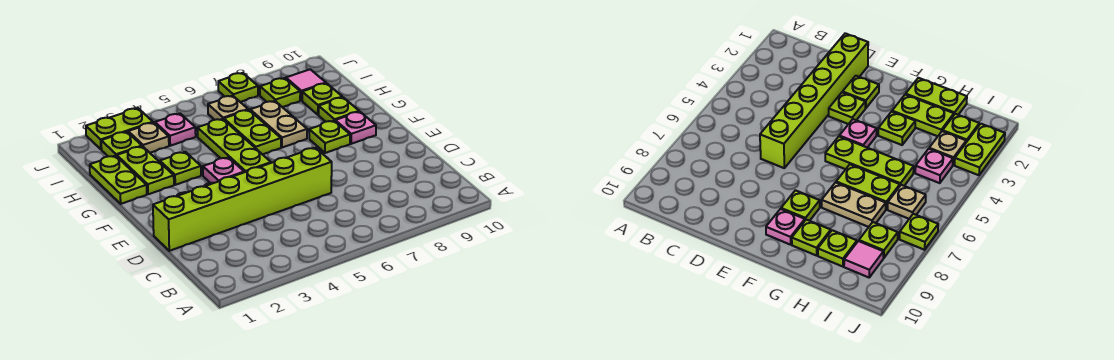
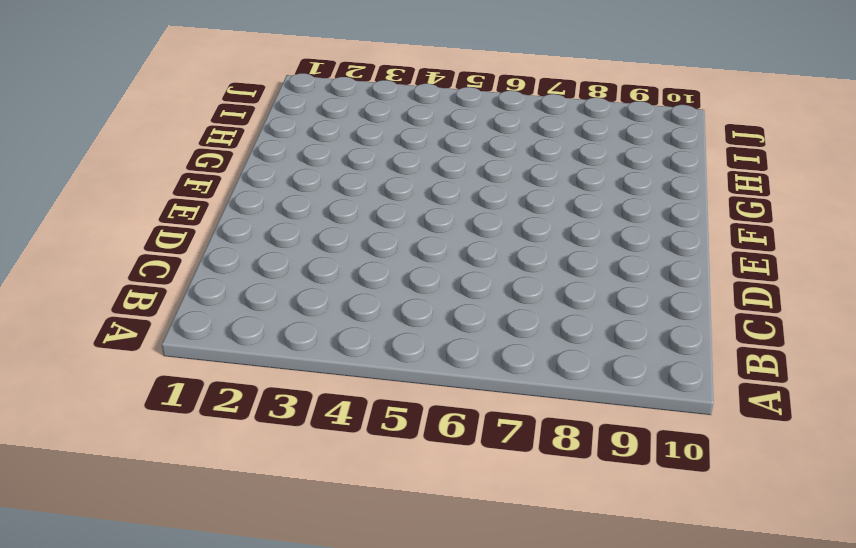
none -> lime 1x6 brick [153,148,332,251]
none -> lime 1x1 plate [843,76,879,108]
none -> lime 1x1 plate [829,92,865,124]

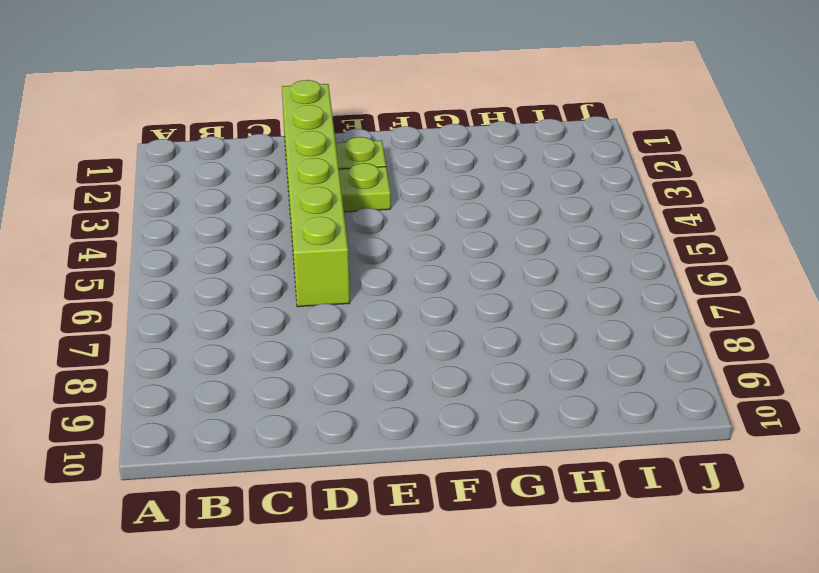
none -> pink 1x1 plate [203,157,244,183]
none -> lime 1x3 plate [197,119,271,172]
none -> lime 1x1 plate [309,121,350,153]

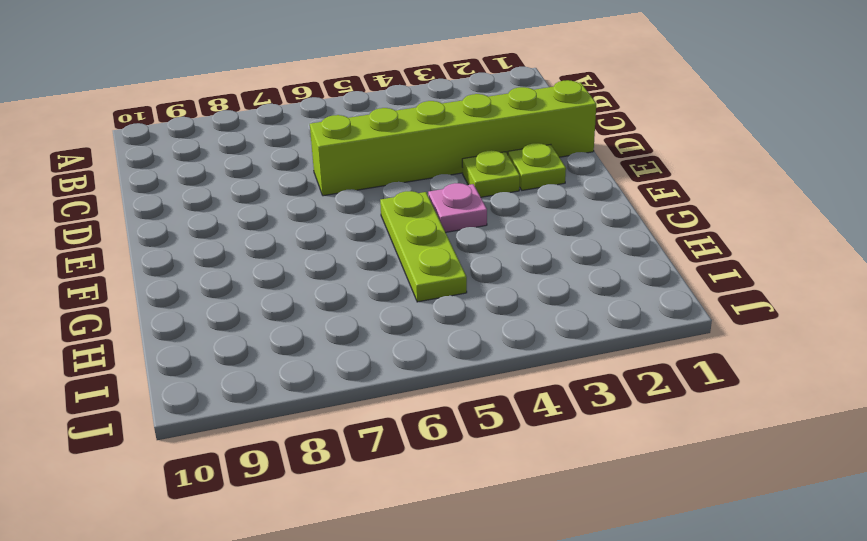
none -> lime 1x1 plate [309,121,350,153]
none -> pink 1x1 plate [335,112,376,144]
none -> lime 1x2 plate [90,156,147,204]

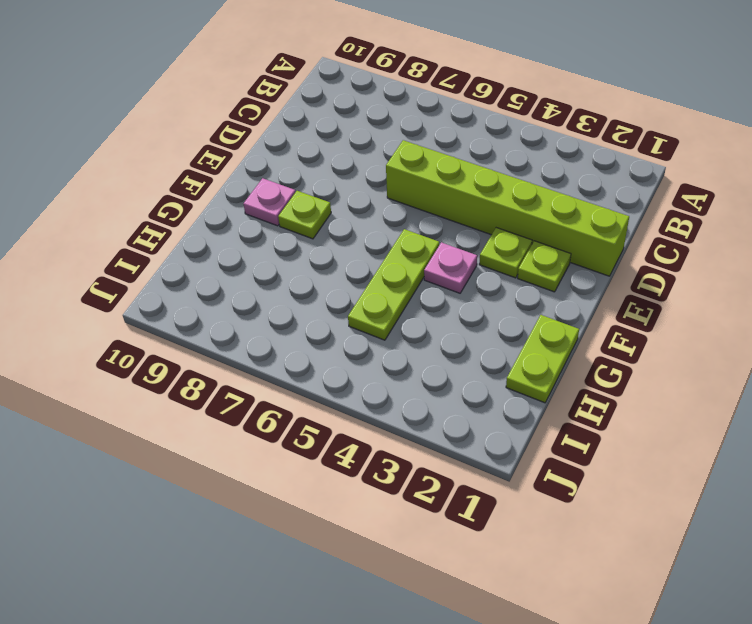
none -> lime 1x2 plate [117,146,174,194]
none -> lime 1x1 plate [160,152,201,185]
none -> lime 1x2 plate [224,110,281,155]

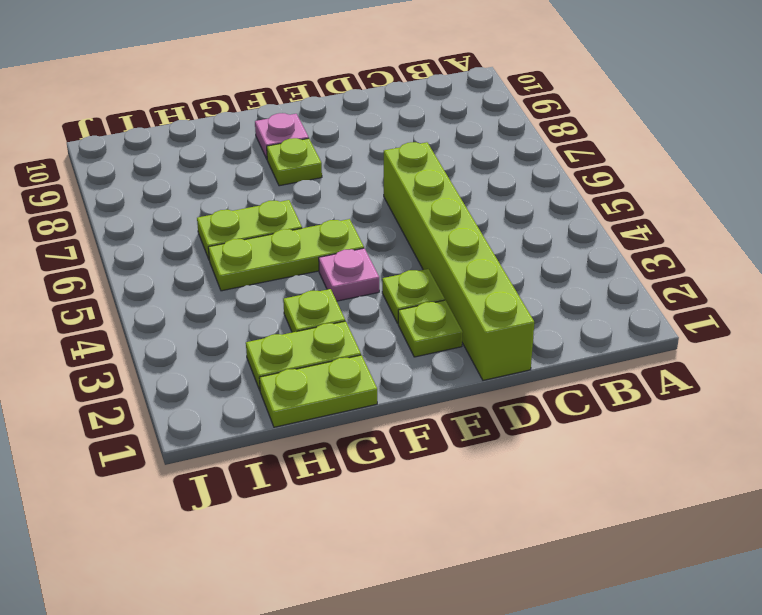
none -> tan 1x2 plate [250,101,307,148]
none -> lime 1x1 plate [319,97,359,122]
none -> lime 1x1 plate [302,83,342,115]

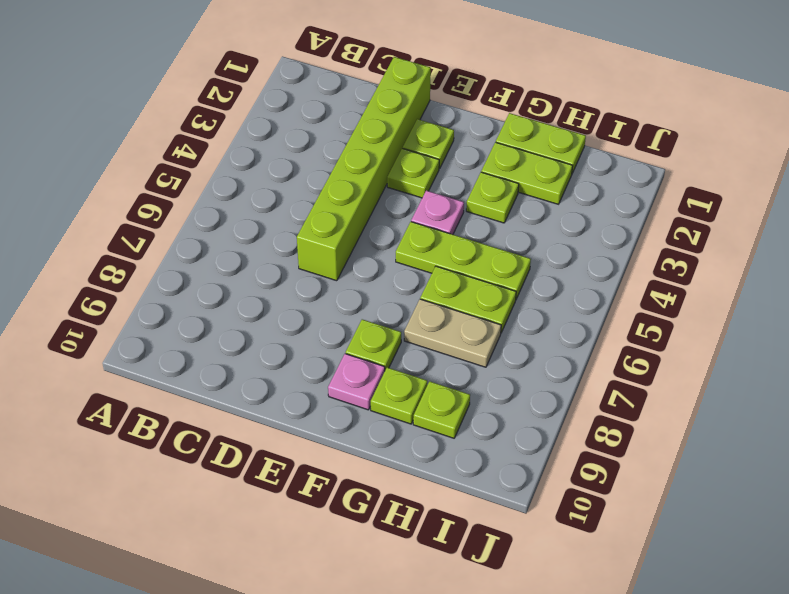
none -> lime 1x1 plate [101,132,142,157]
none -> tan 1x1 plate [128,123,169,153]
none -> pink 1x1 plate [155,114,196,146]

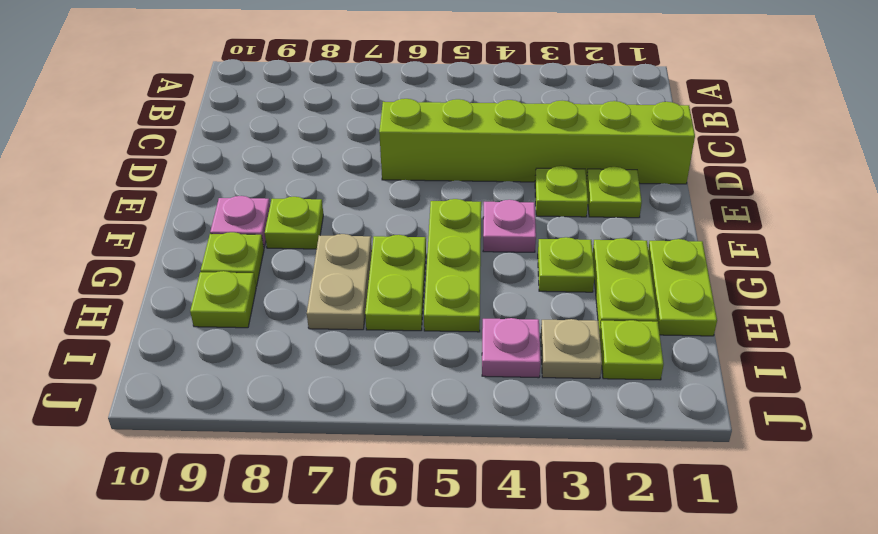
none -> tan 1x1 plate [208,96,248,120]
none -> lime 1x1 plate [260,78,300,107]
none -> pink 1x1 tile [286,69,326,101]

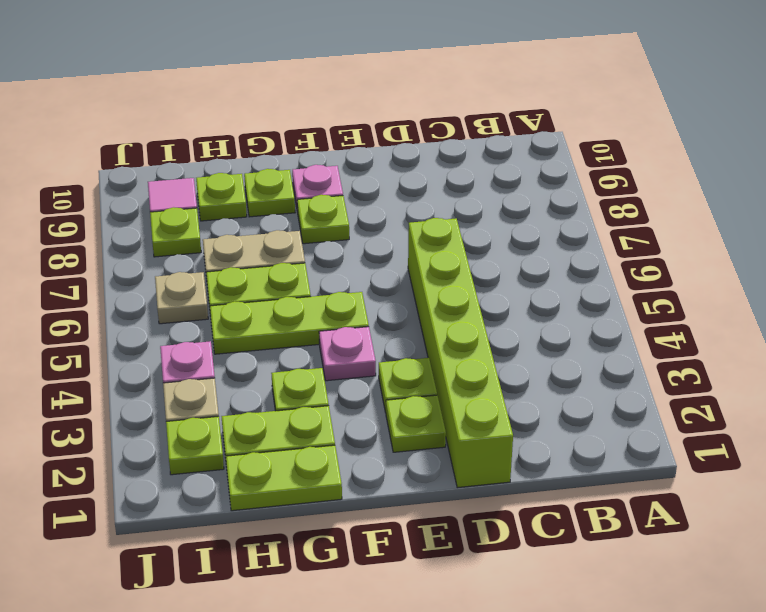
none -> lime 1x2 plate [86,108,153,149]
none -> lime 1x1 plate [218,73,258,102]

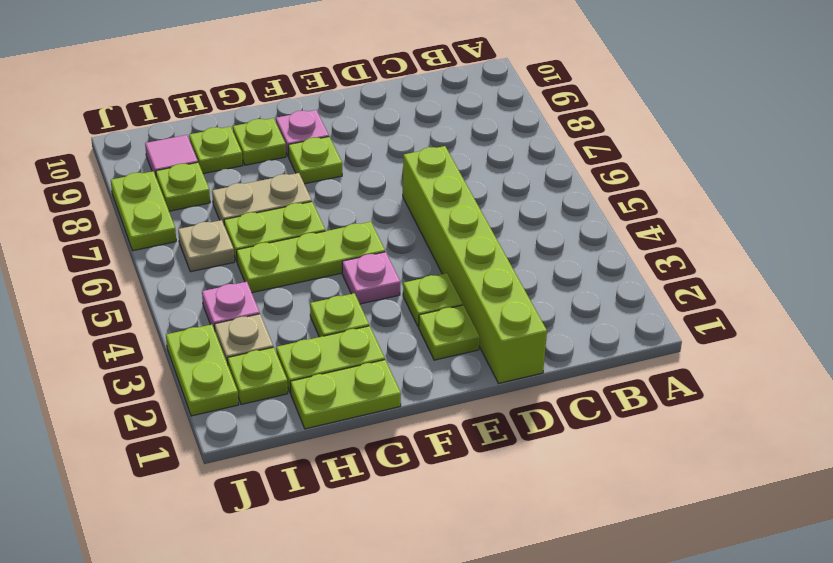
lime 1x2 plate [111,171,176,251] -> lime 1x1 plate [218,73,258,102]

